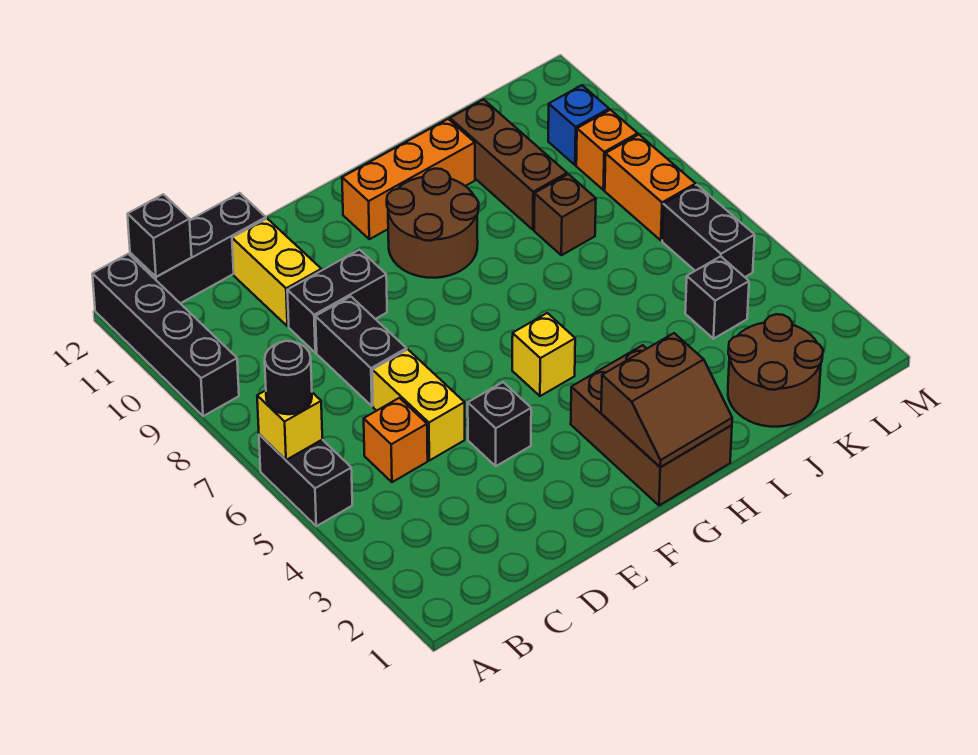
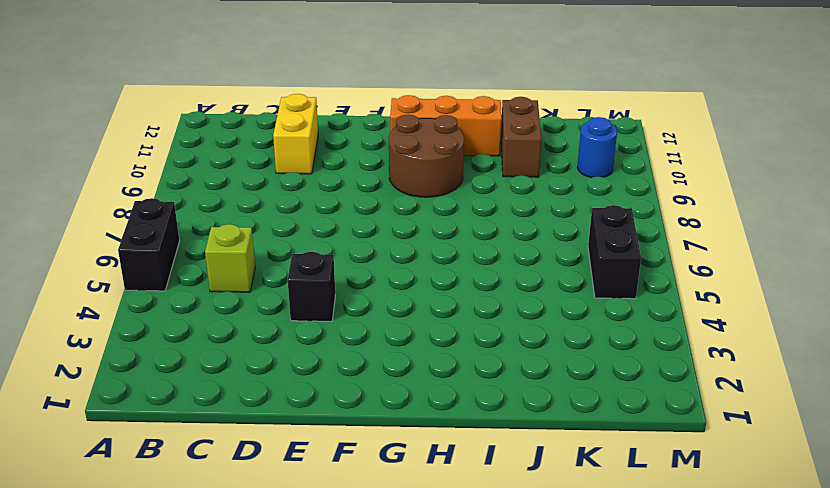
lime 1x1 brick [205,224,255,292] -> orange 1x1 brick [364,398,428,482]
brown 1x2 brick [501,97,541,177] -> brown 1x3 brick [450,99,567,230]
blue 1x1 round brick [577,117,617,178] -> blue 1x1 brick [548,85,609,165]
none -> black 1x4 brick [92,254,239,416]
none -> black 1x3 brick [130,193,266,303]
none -> yellow 1x2 brick [372,350,465,460]

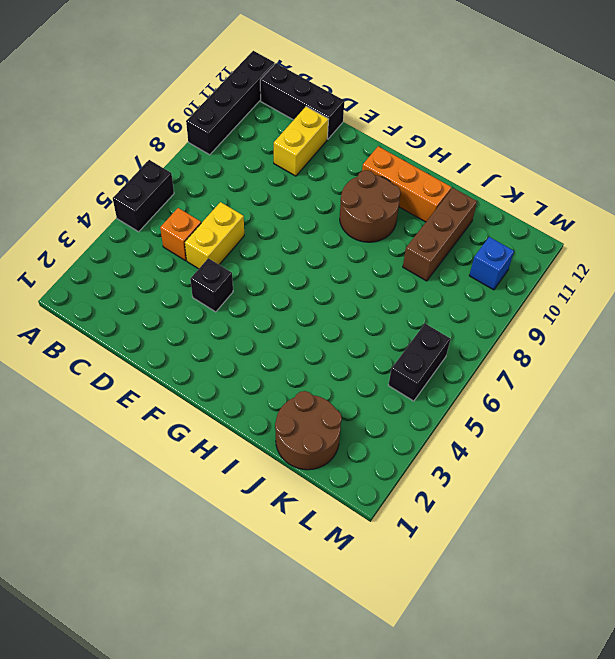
none -> black 1x2 brick [315,296,407,406]
none -> black 1x2 brick [287,250,387,353]
none -> brown 2x3 brick [571,345,732,505]

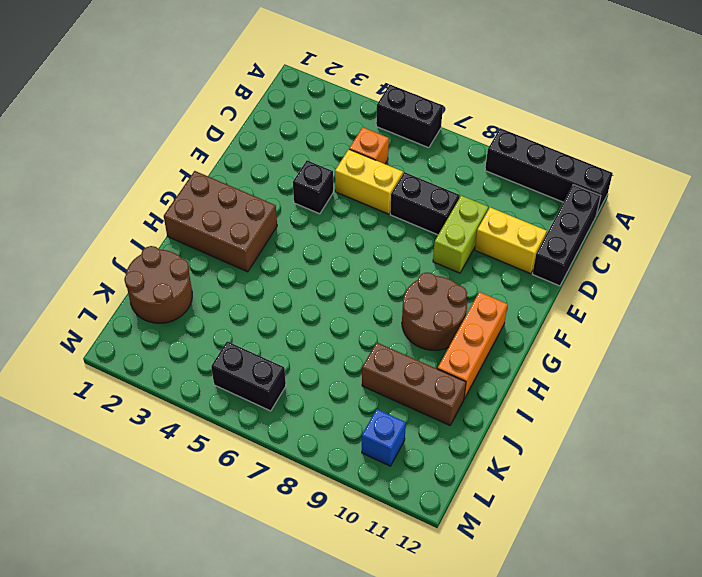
lime 1x2 brick [433,196,488,273] -> black 1x2 brick [287,250,387,353]
none -> yellow 1x1 brick [512,313,575,396]
none -> brown 1x1 brick [534,174,596,255]
none -> black 1x1 brick [685,256,749,339]

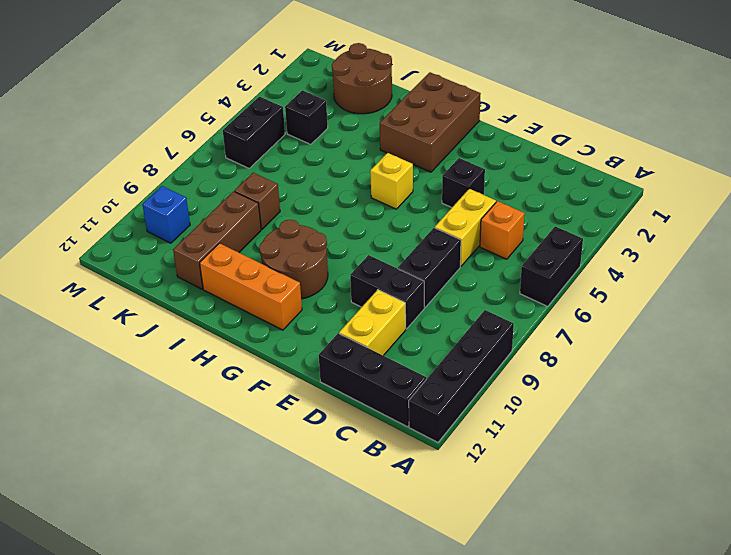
none -> orange 1x2 brick [605,135,696,240]
none -> orange 1x1 brick [576,110,638,190]
none -> yellow 1x1 brick [257,391,322,460]

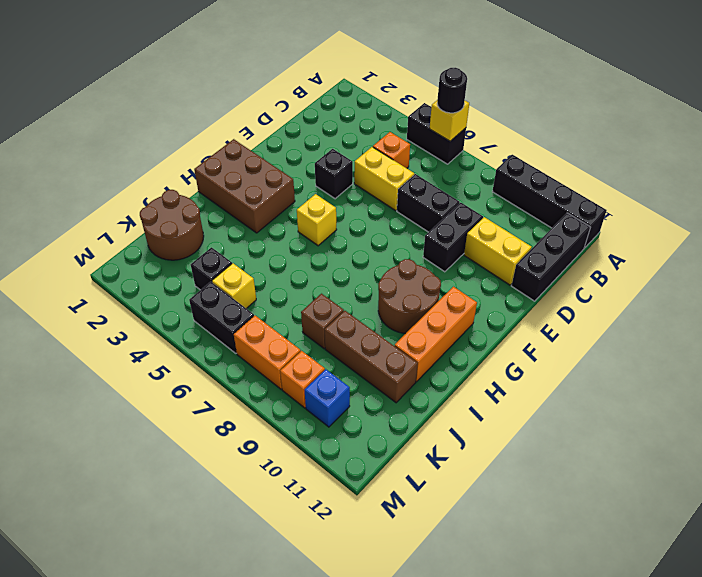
yellow 1x1 brick [212,263,256,308] -> none
none -> black 1x1 brick [128,194,192,277]
none -> brown 2x2 slope [601,333,732,467]

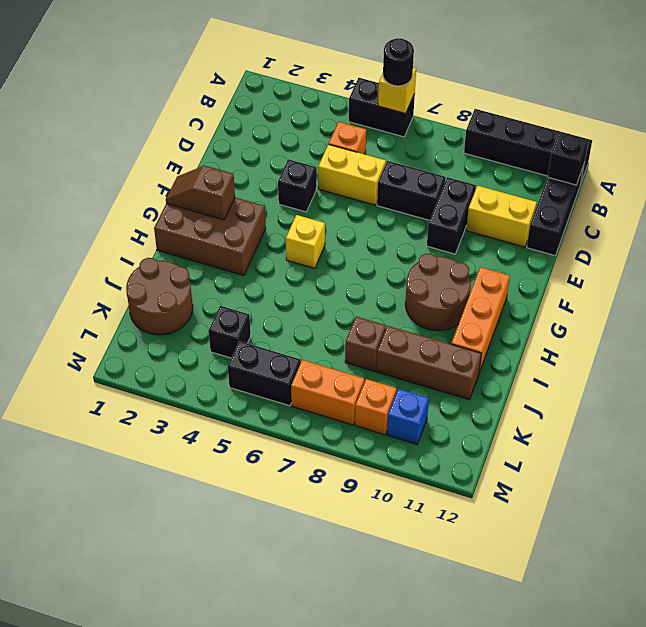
brown 1x2 slope [166,166,235,220] -> brown 2x2 slope [601,333,732,467]

